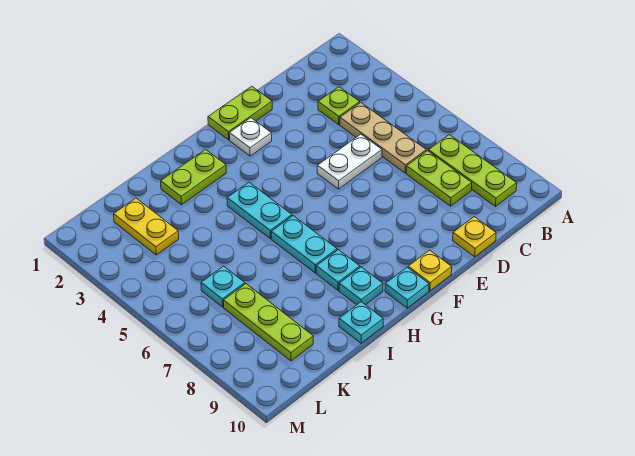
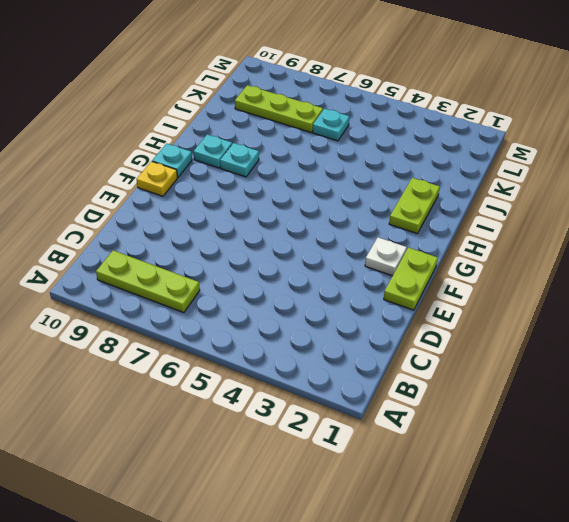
none -> lime 1x1 plate [318,87,360,124]
none -> tan 1x3 plate [340,103,426,173]
none -> lime 1x2 plate [406,151,472,206]

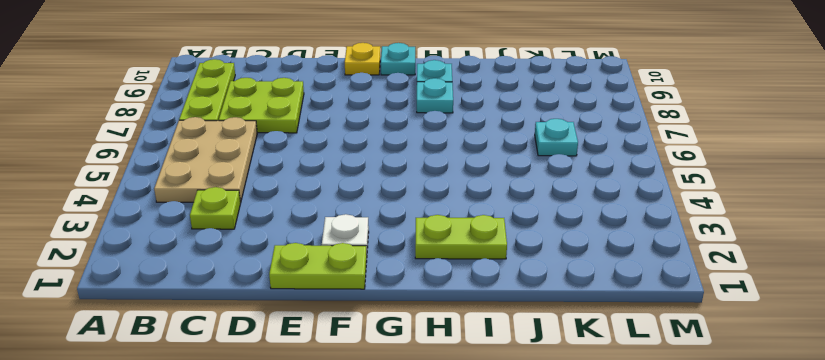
tan 2x3 plate [154,117,257,202] -> tan 1x3 plate [340,103,426,173]
lime 2x2 plate [219,78,304,133] -> lime 1x2 plate [406,151,472,206]
none -> white 1x2 plate [317,134,382,189]
none -> yellow 1x1 plate [453,217,496,257]
none -> cyan 1x2 plate [227,182,292,239]

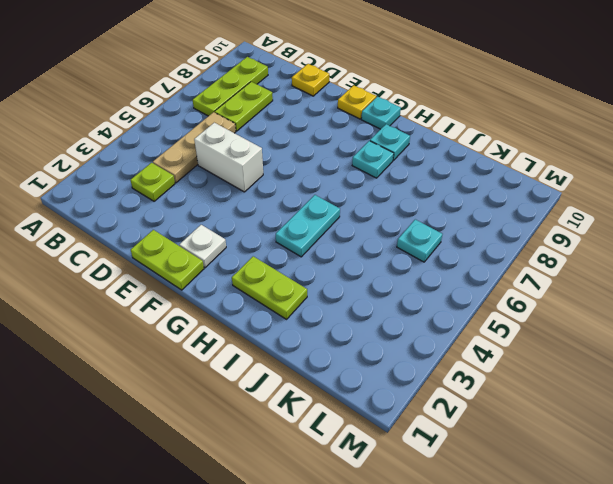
white 1x2 brick [194,123,263,192] -> white 1x2 plate [317,134,382,189]
none -> cyan 1x2 plate [271,216,337,273]
none -> cyan 1x1 plate [339,302,383,343]
none -> yellow 1x2 plate [114,198,179,255]

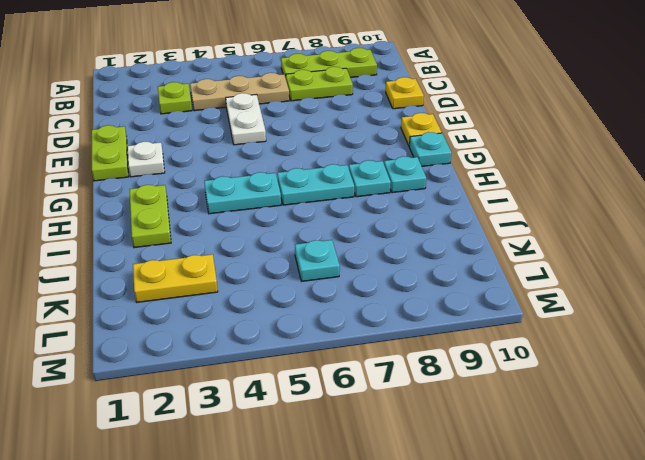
none -> cyan 1x1 plate [339,302,383,343]
none -> lime 1x3 plate [223,284,313,361]

